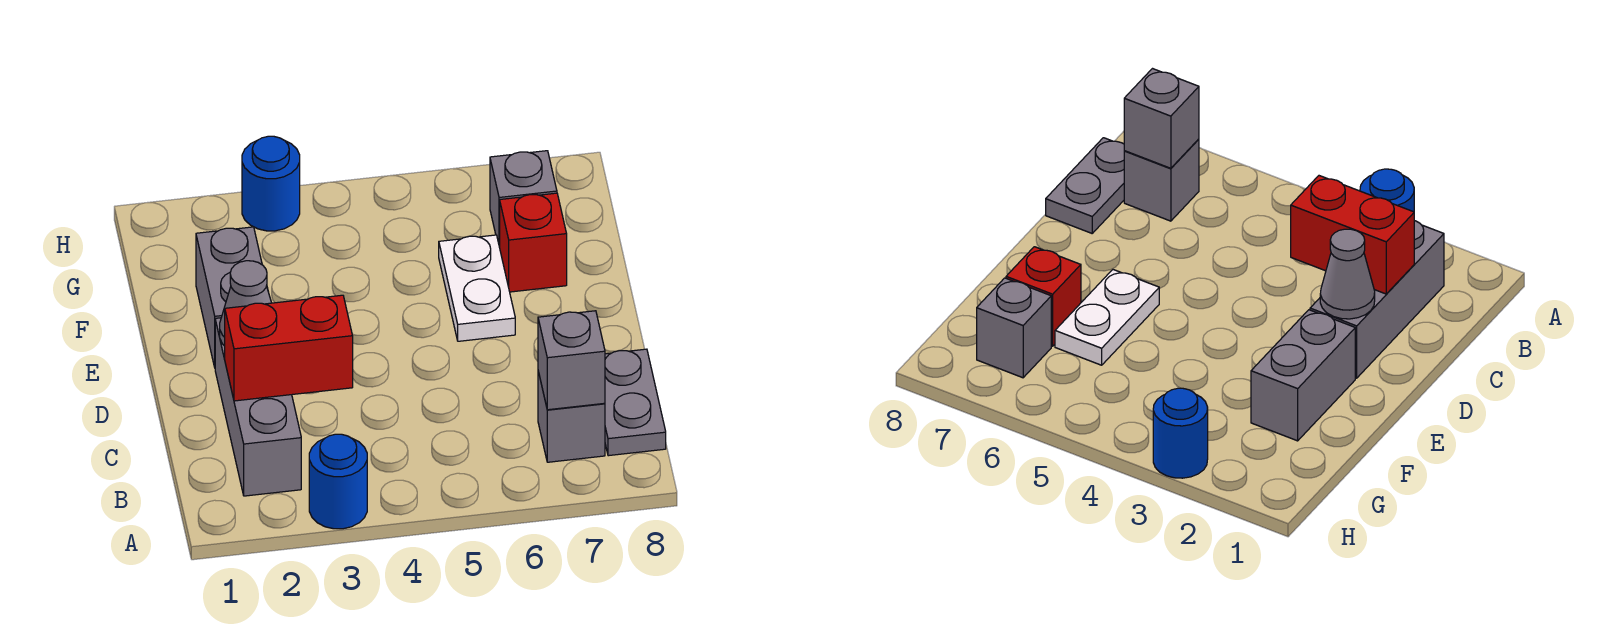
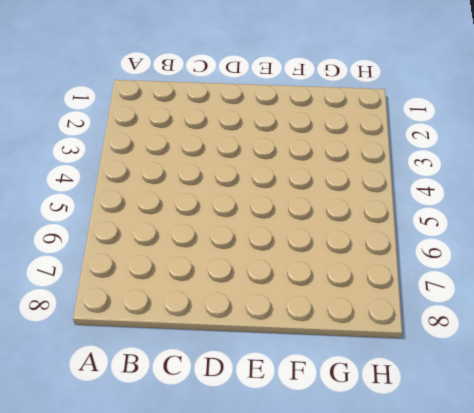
none -> blue 1x1 round brick [309,434,367,529]
none -> grey 1x3 brick [215,318,301,496]
none -> grey 1x1 brick [538,371,605,462]

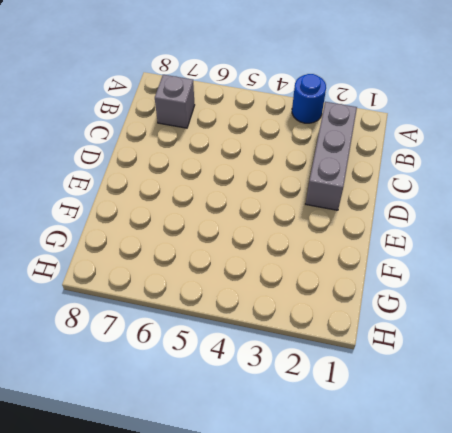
none -> grey 1x2 plate [605,349,666,456]
none -> grey 1x2 brick [196,227,268,367]
none -> white 1x2 plate [439,235,515,341]

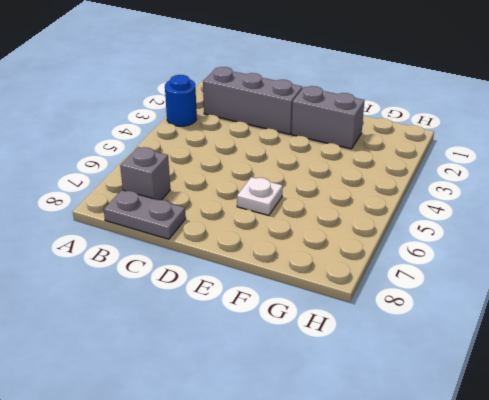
white 1x1 plate [237,177,283,215] -> white 1x2 plate [439,235,515,341]
none -> red 1x1 brick [500,193,567,292]
none -> grey 1x1 brick [490,151,557,247]
none -> blue 1x1 round brick [242,136,300,231]

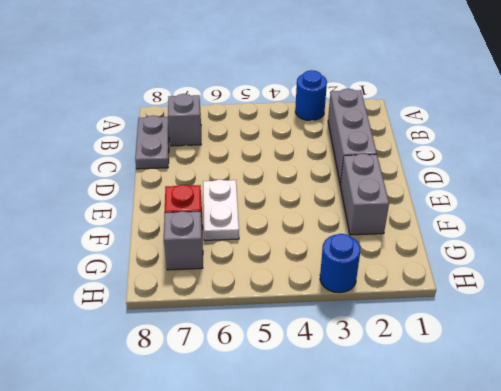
none -> grey 1x1 brick [538,311,605,410]
none -> red 1x2 brick [225,295,353,401]
none -> grey 1x1 cone [220,261,271,346]

